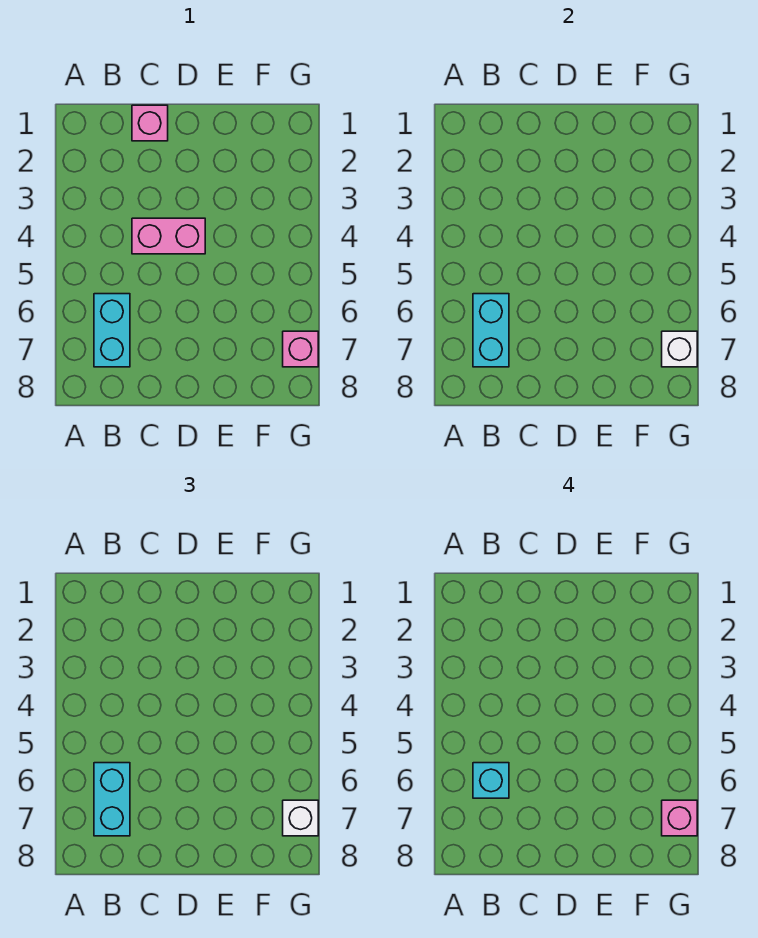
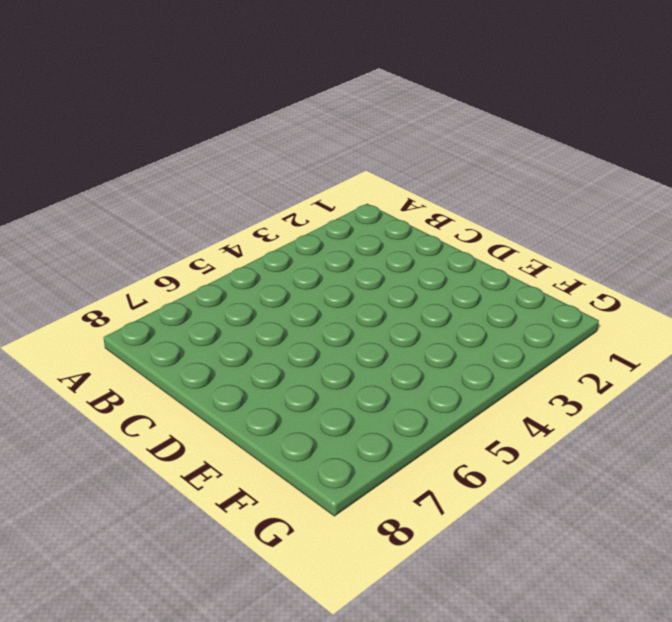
none -> cyan 1x2 brick [94,294,130,367]
none -> pink 1x1 brick [132,105,168,141]

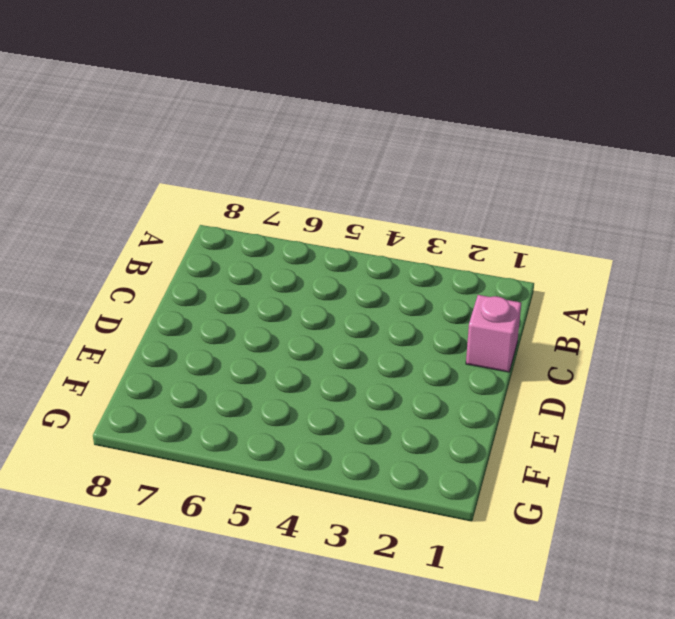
none -> cyan 1x2 brick [94,294,130,367]
none -> pink 1x2 brick [132,218,205,254]

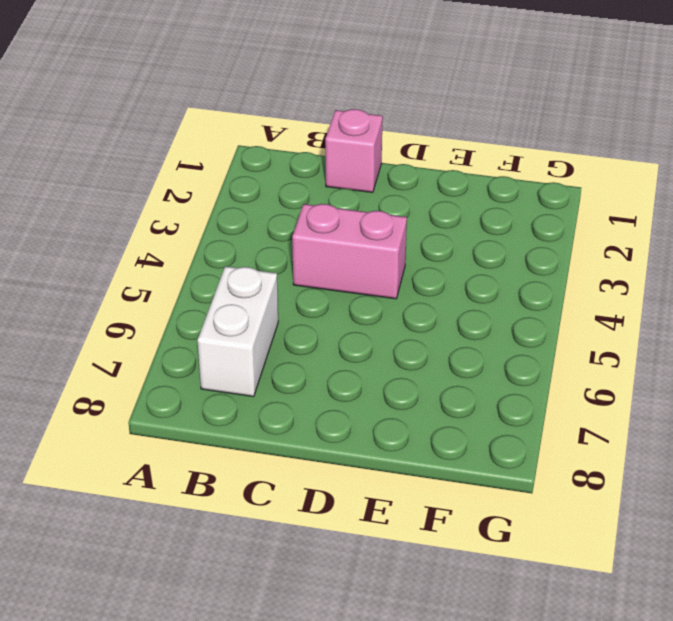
white 1x2 brick [198,266,278,397] -> cyan 1x2 brick [94,294,130,367]
none -> pink 1x1 brick [283,331,318,367]
none -> cyan 1x2 brick [473,294,509,367]

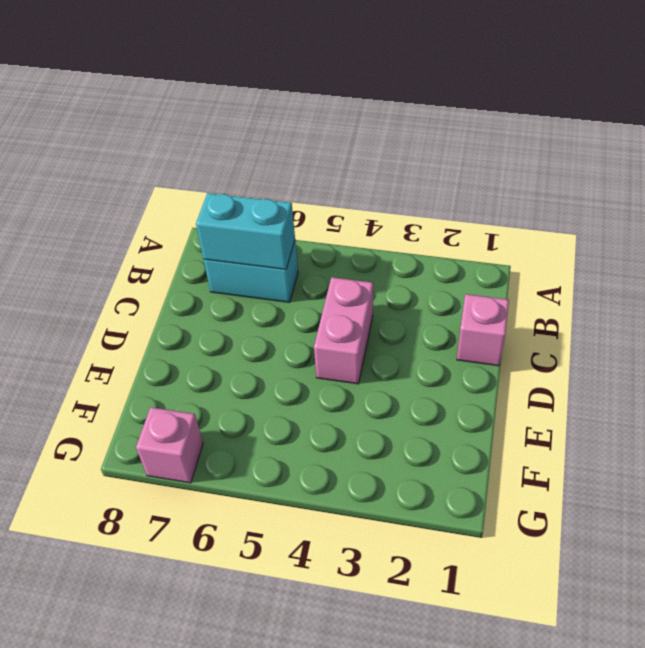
none -> white 1x1 brick [662,331,697,367]
none -> cyan 1x2 brick [94,763,130,836]

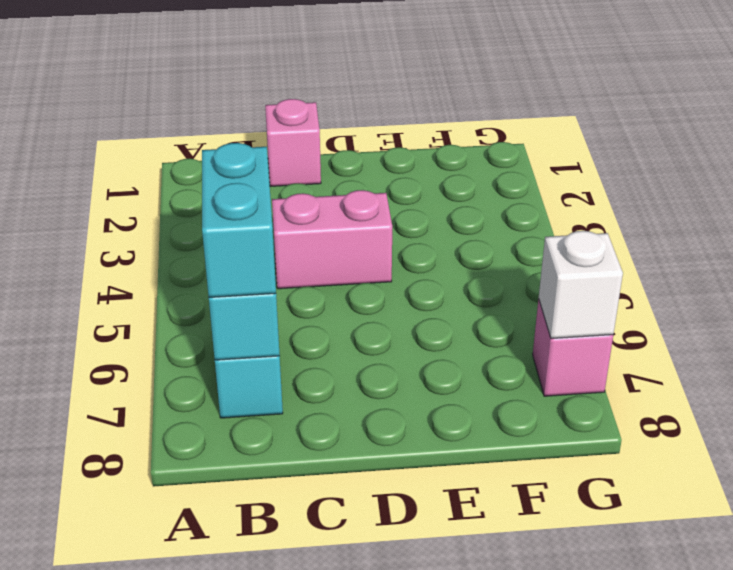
none -> white 1x1 brick [283,800,318,836]
none -> cyan 1x1 brick [473,763,509,798]

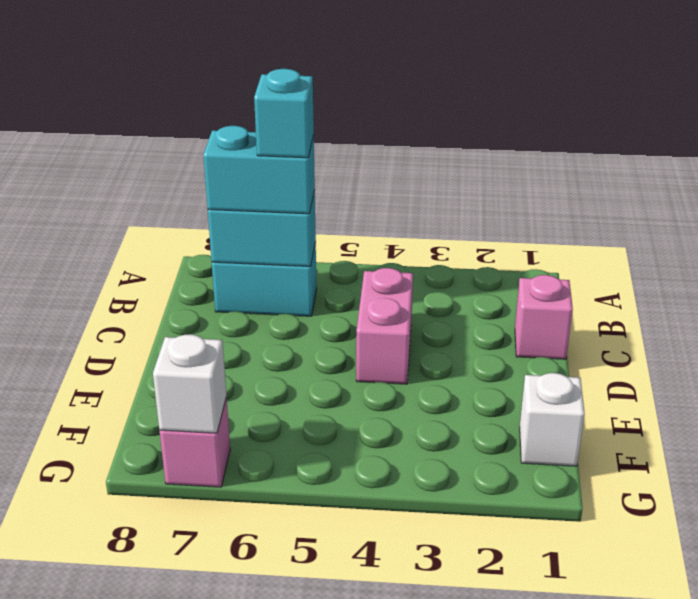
white 1x1 brick [520,373,585,466] -> white 1x1 brick moved to [283,800,318,836]
none -> pink 1x1 brick [662,800,697,836]

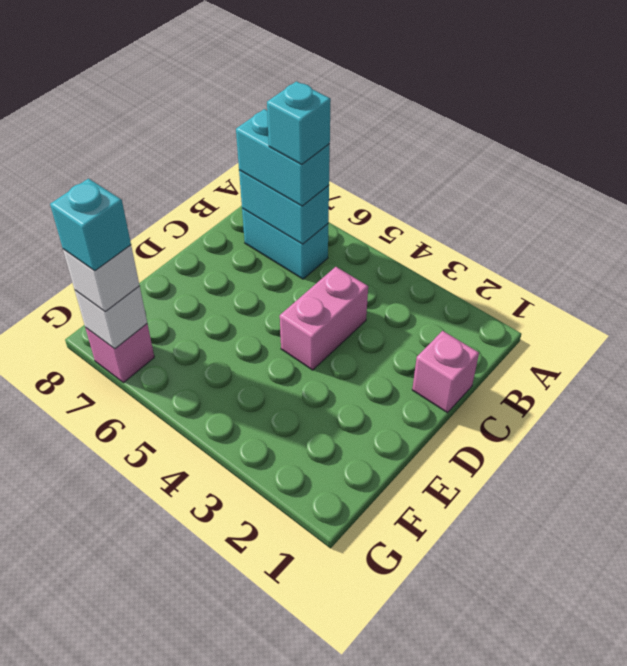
cyan 1x1 brick [50,179,131,271] -> pink 1x1 brick [662,800,697,836]

